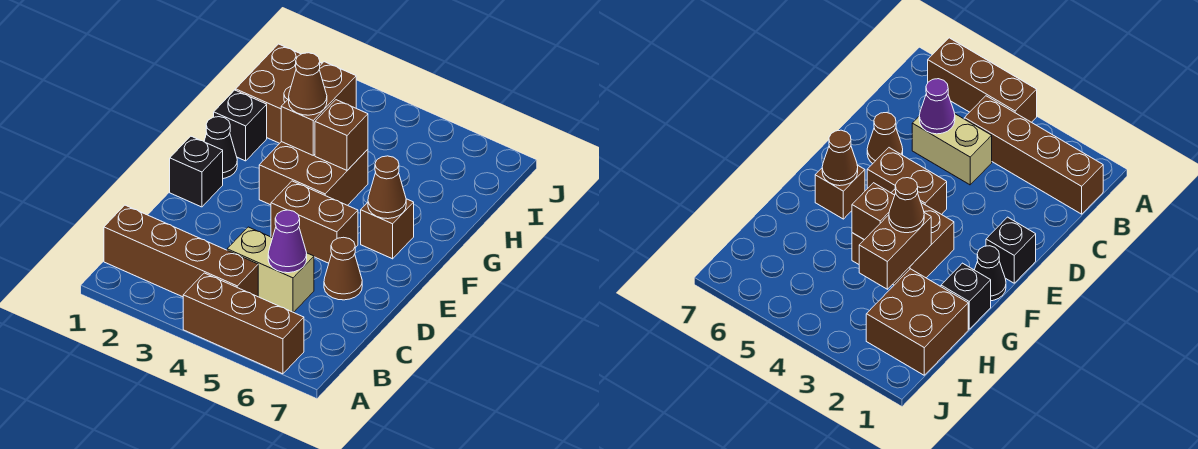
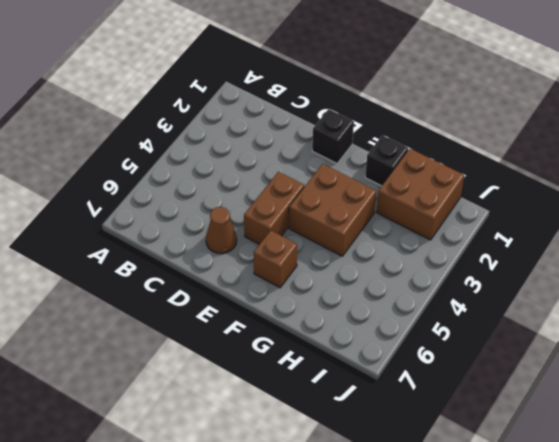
none -> brown 1x3 brick [183,273,304,374]
none -> brown 1x4 brick [104,205,258,297]
none -> tan 1x2 brick [227,227,314,313]

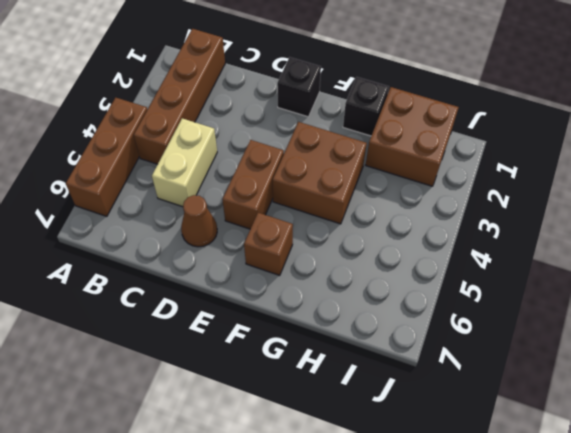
none -> black 1x1 cone [204,117,237,179]
none -> purple 1x1 cone [268,210,307,273]
none -> brown 1x1 cone [368,156,406,219]

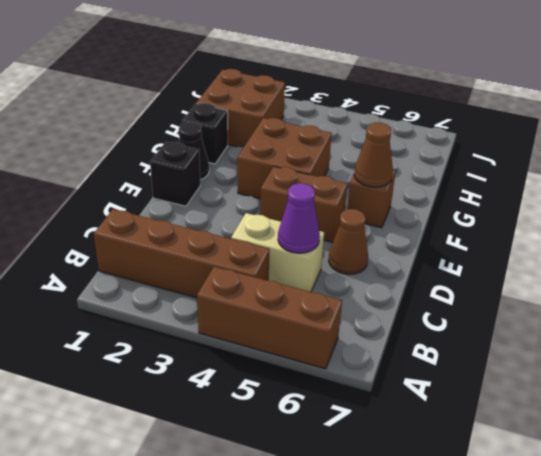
none -> brown 1x2 brick [281,62,356,155]
none -> brown 1x1 brick [315,100,368,170]
none -> brown 1x1 cone [289,53,327,115]

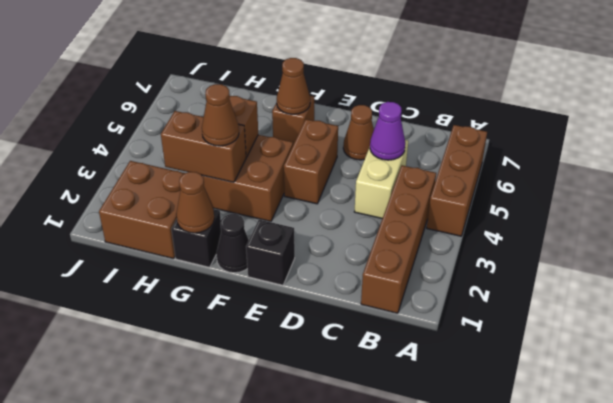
brown 1x1 cone [176,172,214,233] -> none

